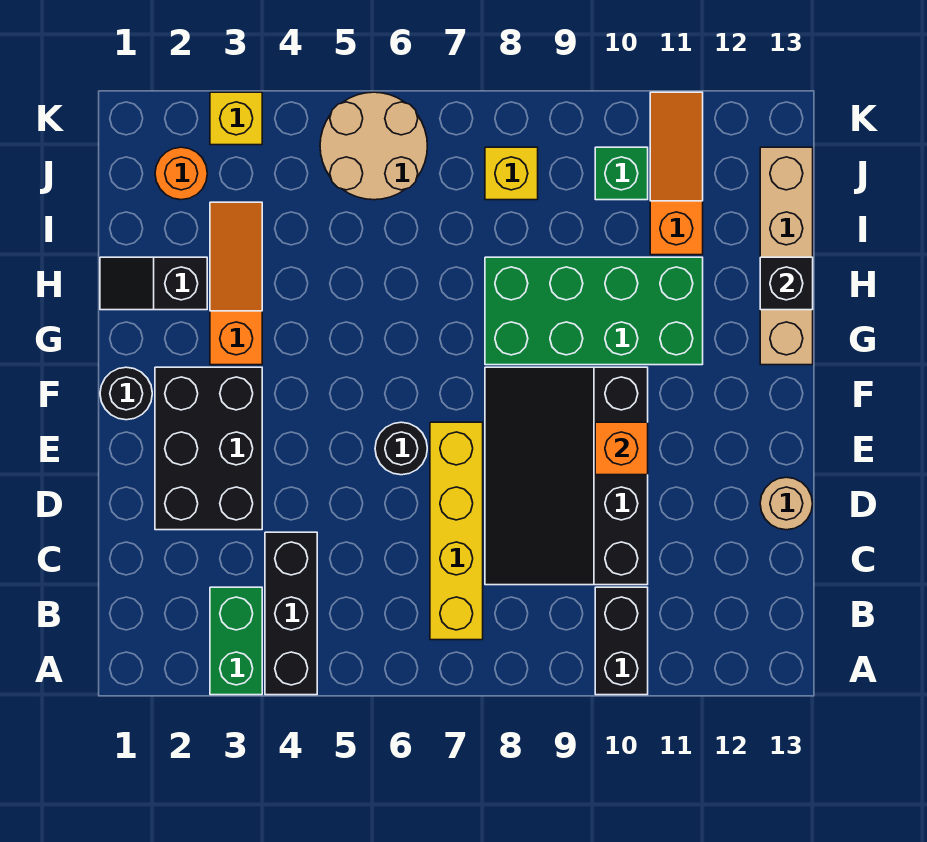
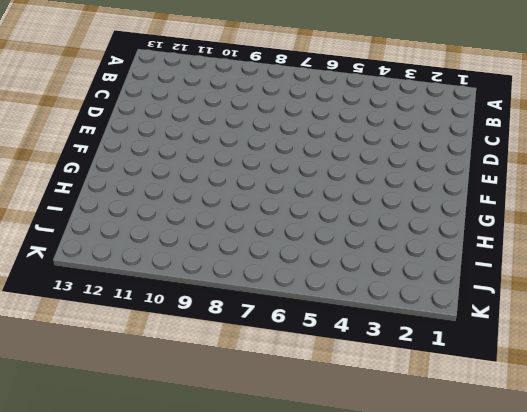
none -> green 1x2 brick [210,587,262,695]
none -> black 1x3 brick [265,532,317,695]
none -> black 1x2 brick [595,587,648,695]

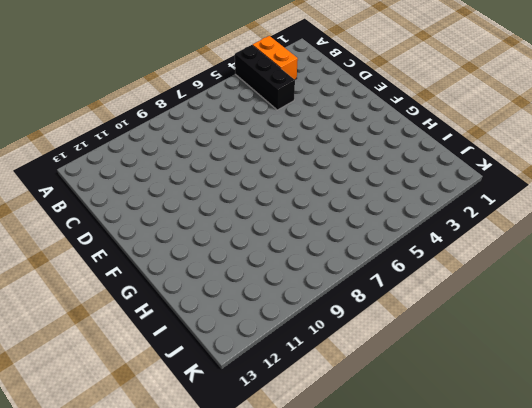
orange 1x2 brick [253,36,298,80] -> green 1x2 brick [210,587,262,695]
none -> black 1x2 brick [595,587,648,695]
none -> yellow 1x4 brick [430,422,483,640]
none -> black 3x4 slope [485,367,648,585]

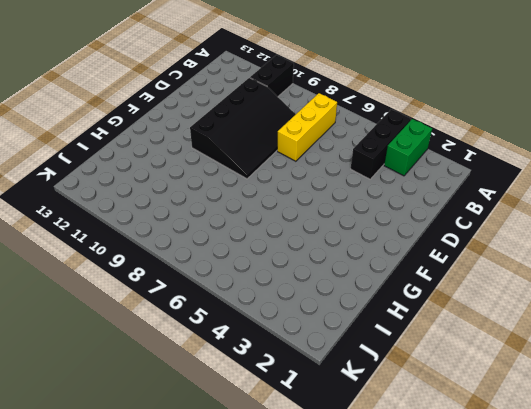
yellow 1x3 brick [277,93,337,161] -> yellow 1x4 brick [430,422,483,640]
none -> black 2x3 brick [155,367,262,530]
none -> tan 1x1 round brick [760,477,813,530]
none -> black 1x1 round brick [375,422,427,475]

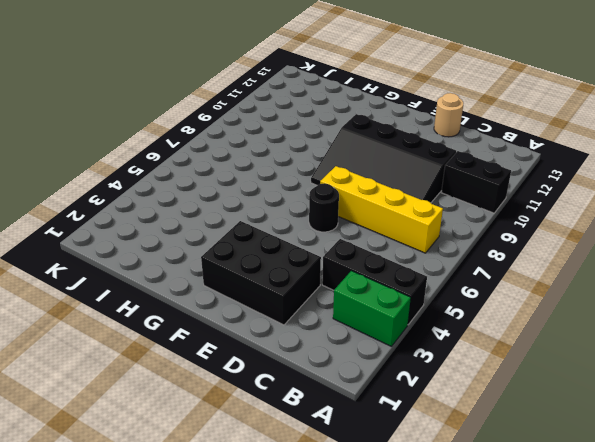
none -> black 1x1 round brick [100,367,152,420]
none -> orange 1x3 slope [210,202,262,365]
none -> green 2x4 brick [485,257,703,365]

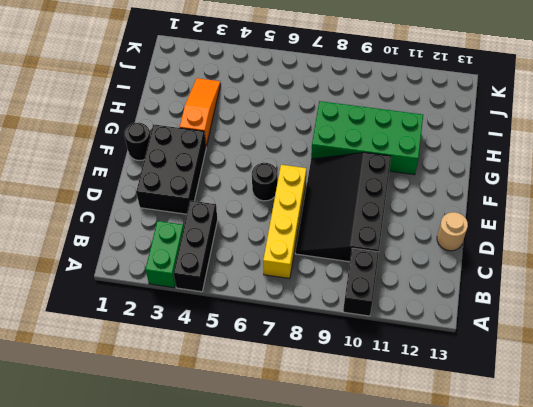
none -> tan 1x4 brick [760,147,813,365]
none -> black 1x2 slope [100,257,207,310]
none -> orange 1x3 slope [650,92,703,255]

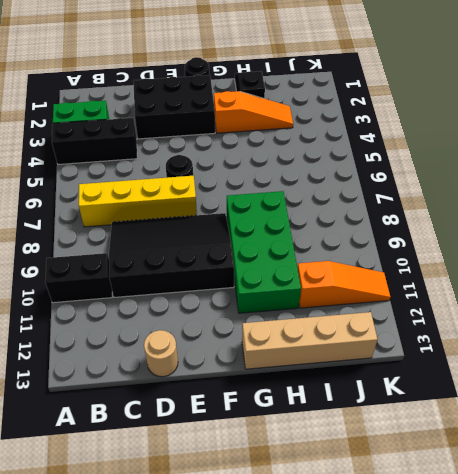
none -> orange 1x1 round brick [155,147,207,200]
none -> tan 2x2 round brick [320,92,427,200]
none -> yellow 1x1 brick [485,147,538,200]

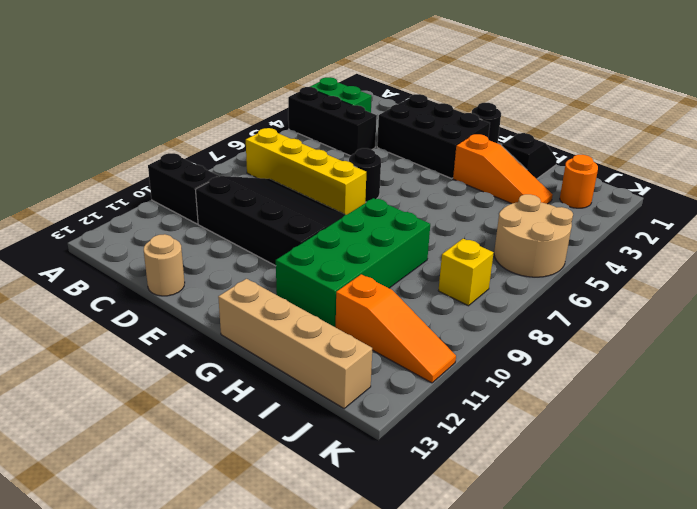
none -> green 1x1 brick [595,147,648,200]
none -> yellow 1x1 brick [210,92,262,145]
none -> orange 1x1 brick [595,422,648,475]

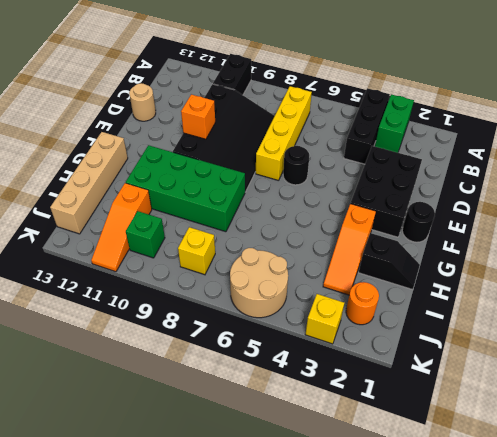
none -> black 1x1 brick [760,257,813,310]

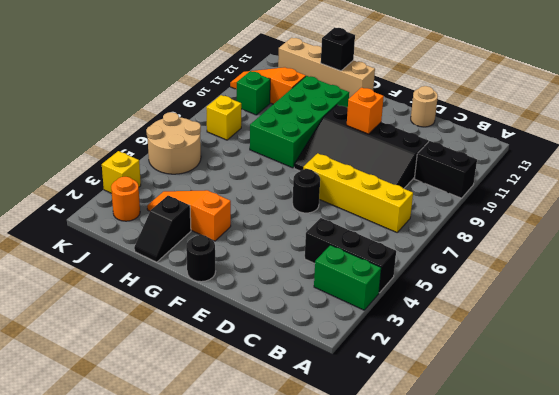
none -> black 2x3 brick [155,367,262,530]

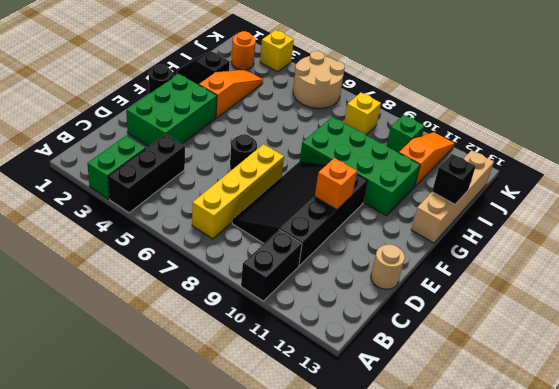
green 2x3 brick [126,74,217,146] -> black 2x3 brick [155,367,262,530]

